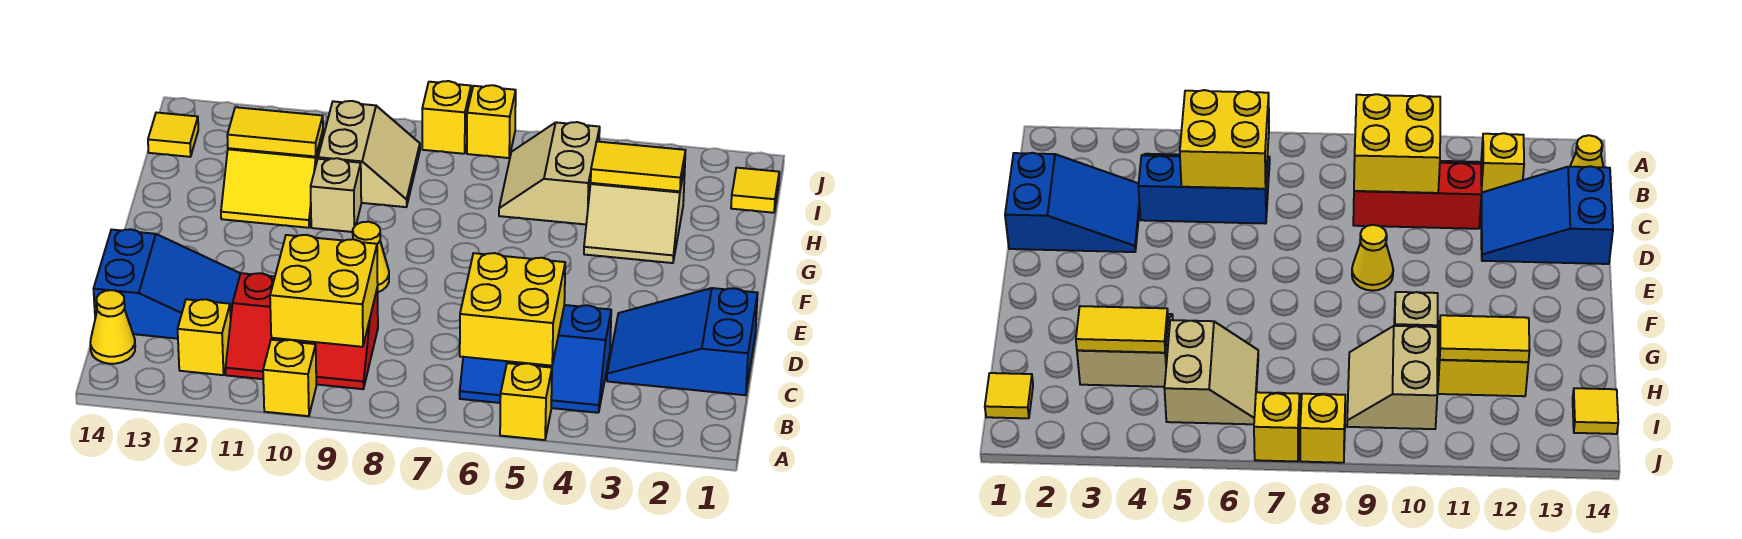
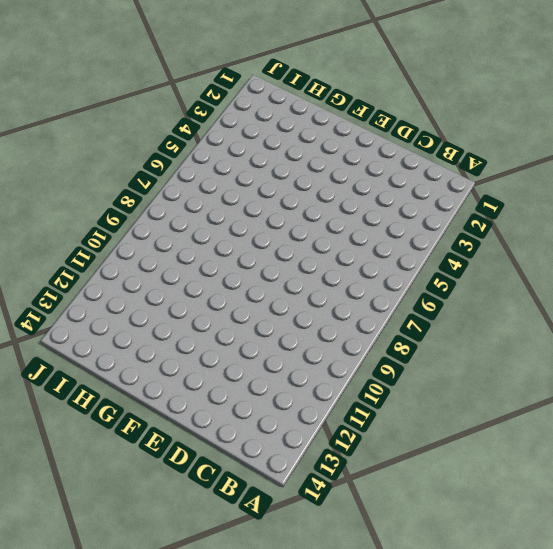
none -> yellow 1x1 brick [500,363,552,440]
none -> yellow 1x1 brick [263,340,316,416]
none -> blue 2x3 slope [460,305,611,413]

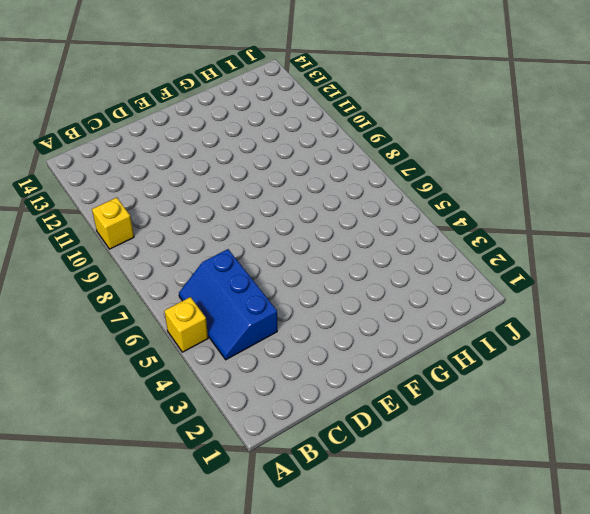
none -> red 2x3 slope [226,273,378,389]
none -> yellow 1x1 brick [178,299,231,375]
none -> yellow 1x1 cone [90,290,135,364]

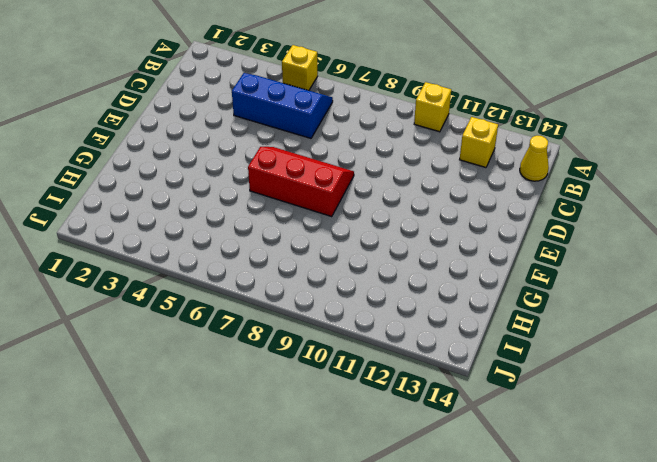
red 2x3 slope [248,147,354,216] -> red 2x3 slope moved to [226,273,378,389]
none -> blue 2x3 slope [607,288,758,395]
none -> blue 2x3 slope [94,229,240,339]
none -> yellow 1x1 cone [353,222,389,292]

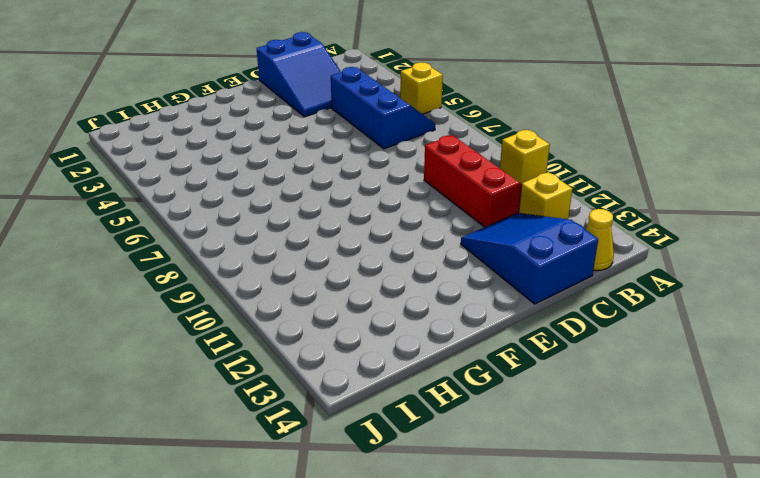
none -> yellow 1x1 cone [353,222,389,292]
none -> tan 2x2 slope [584,166,685,263]
none -> tan 1x1 brick [311,158,361,232]

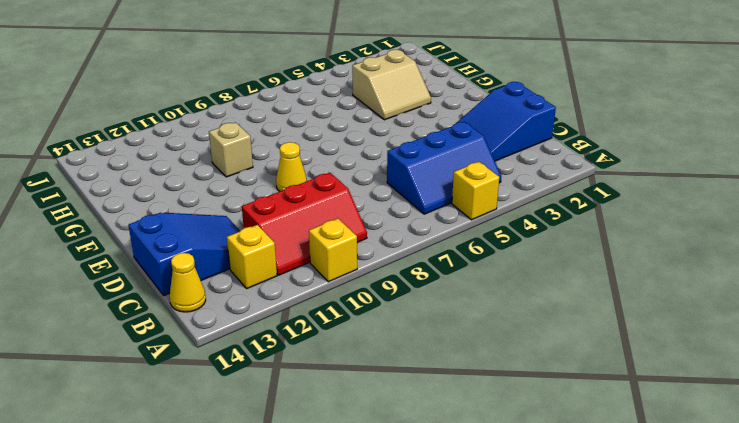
none -> yellow 2x2 slope [221,131,323,228]
none -> tan 2x2 slope [499,122,600,224]
none -> tan 2x2 slope [318,101,420,207]

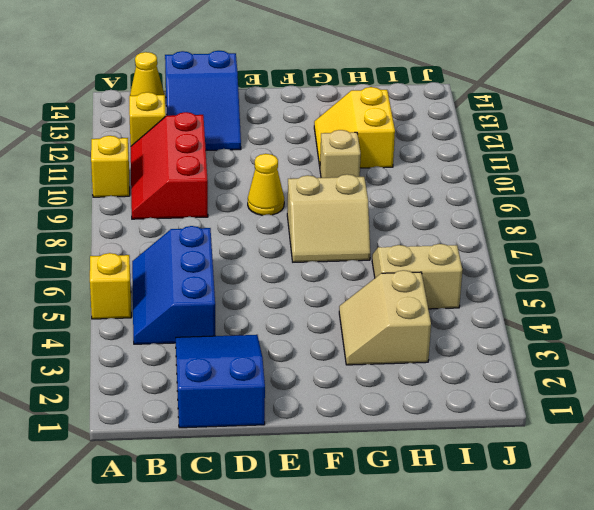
tan 2x2 slope [287,174,370,262] -> tan 2x2 slope moved to [318,101,420,207]
none -> yellow 1x1 tile [731,168,779,213]
none -> yellow 1x1 tile [148,113,198,157]
none -> yellow 1x1 brick [467,85,516,158]

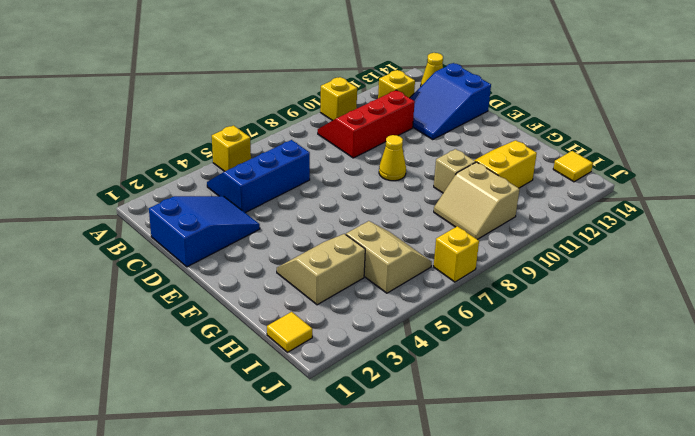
none -> yellow 1x1 brick [422,81,471,154]
none -> yellow 2x2 brick [460,253,565,366]
none -> yellow 2x2 brick [270,235,378,347]

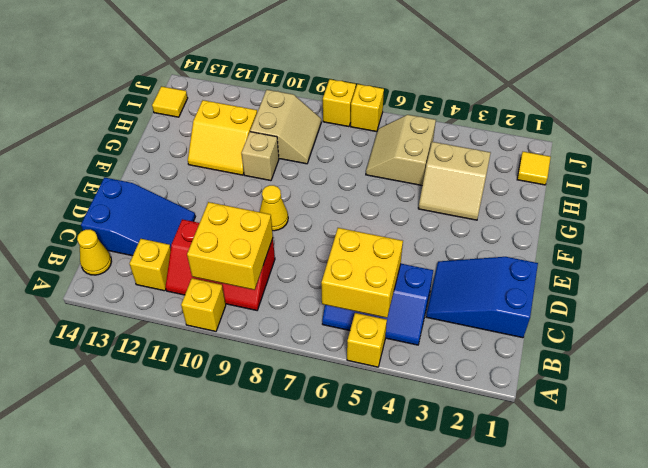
none -> yellow 1x2 tile [591,141,686,191]
none -> yellow 1x2 tile [227,107,323,157]

